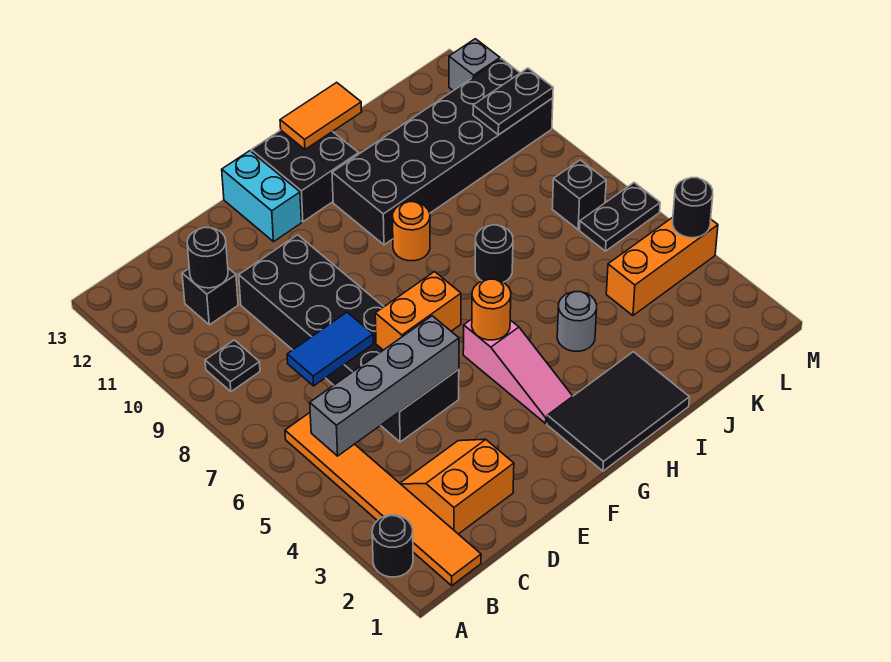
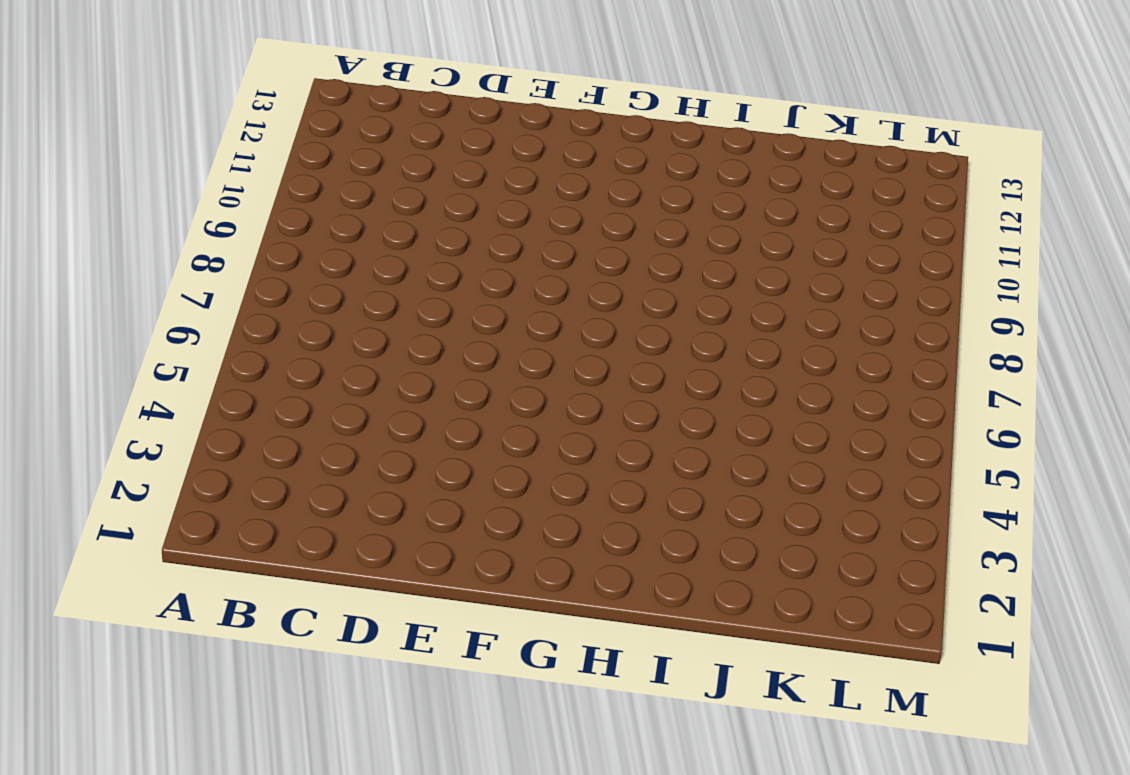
none -> black 1x1 round brick [372,515,413,577]
none -> orange 1x6 tile [285,413,481,586]
none -> black 1x1 plate [205,340,260,392]

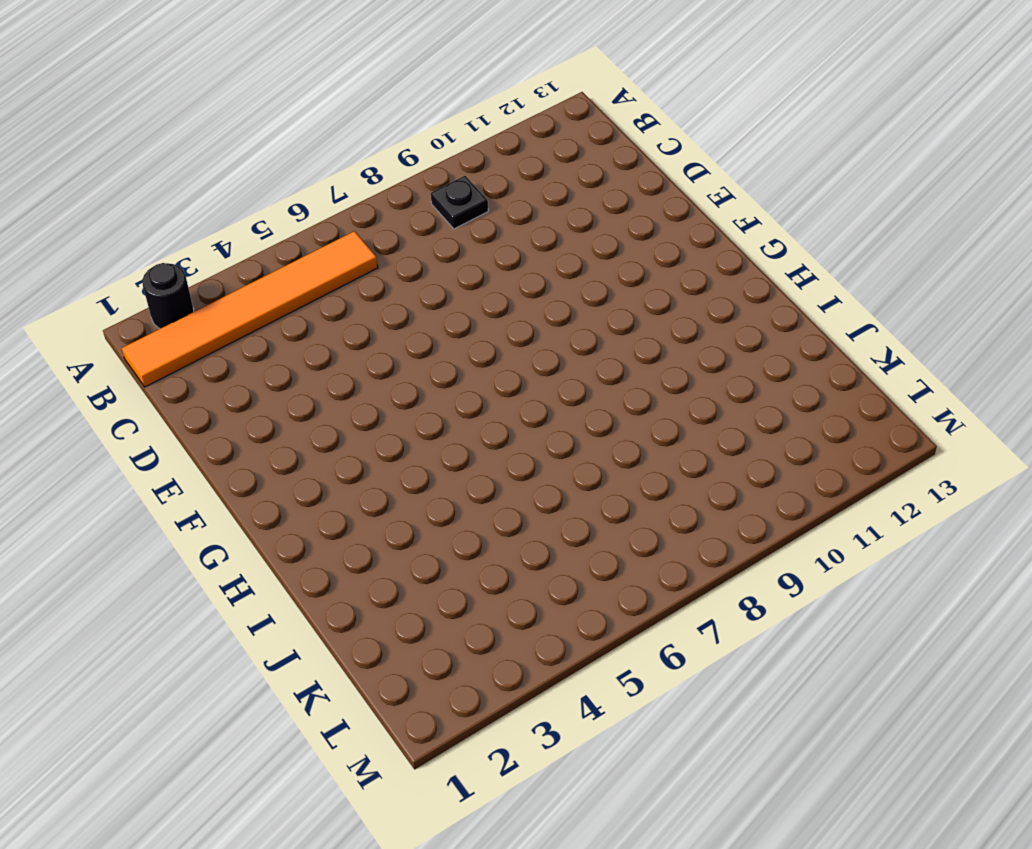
none -> orange 2x2 slope [400,439,514,534]
none -> black 1x1 brick [182,268,238,325]
none -> black 2x6 brick [239,235,459,442]

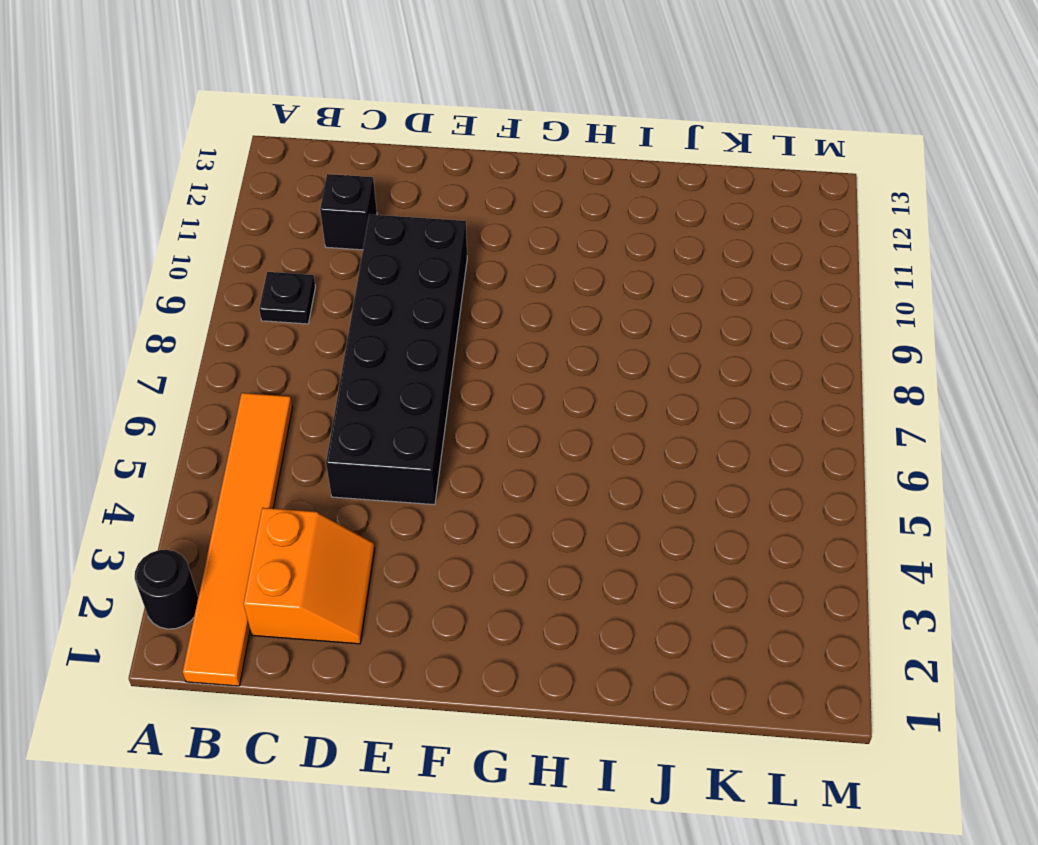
orange 2x2 slope [244,508,375,644] -> orange 2x2 slope turned to [400,439,514,534]
none -> cyan 1x2 brick [222,151,302,242]
none -> black 2x3 tile [547,352,689,471]
none -> pink 1x3 slope [463,319,573,423]

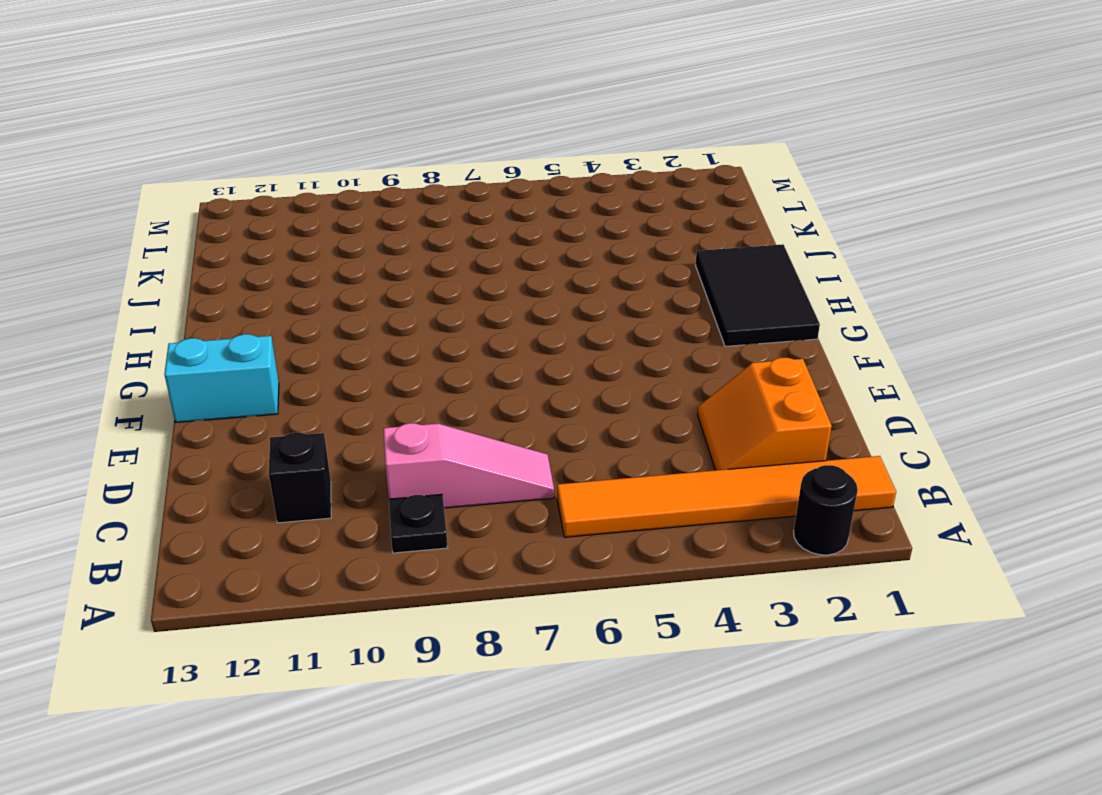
pink 1x3 slope [383,423,554,508] -> pink 1x3 slope moved to [463,319,573,423]
none -> black 2x6 brick [239,235,459,442]
none -> black 2x2 brick [251,130,359,222]
none -> orange 1x1 round brick [393,202,430,261]

